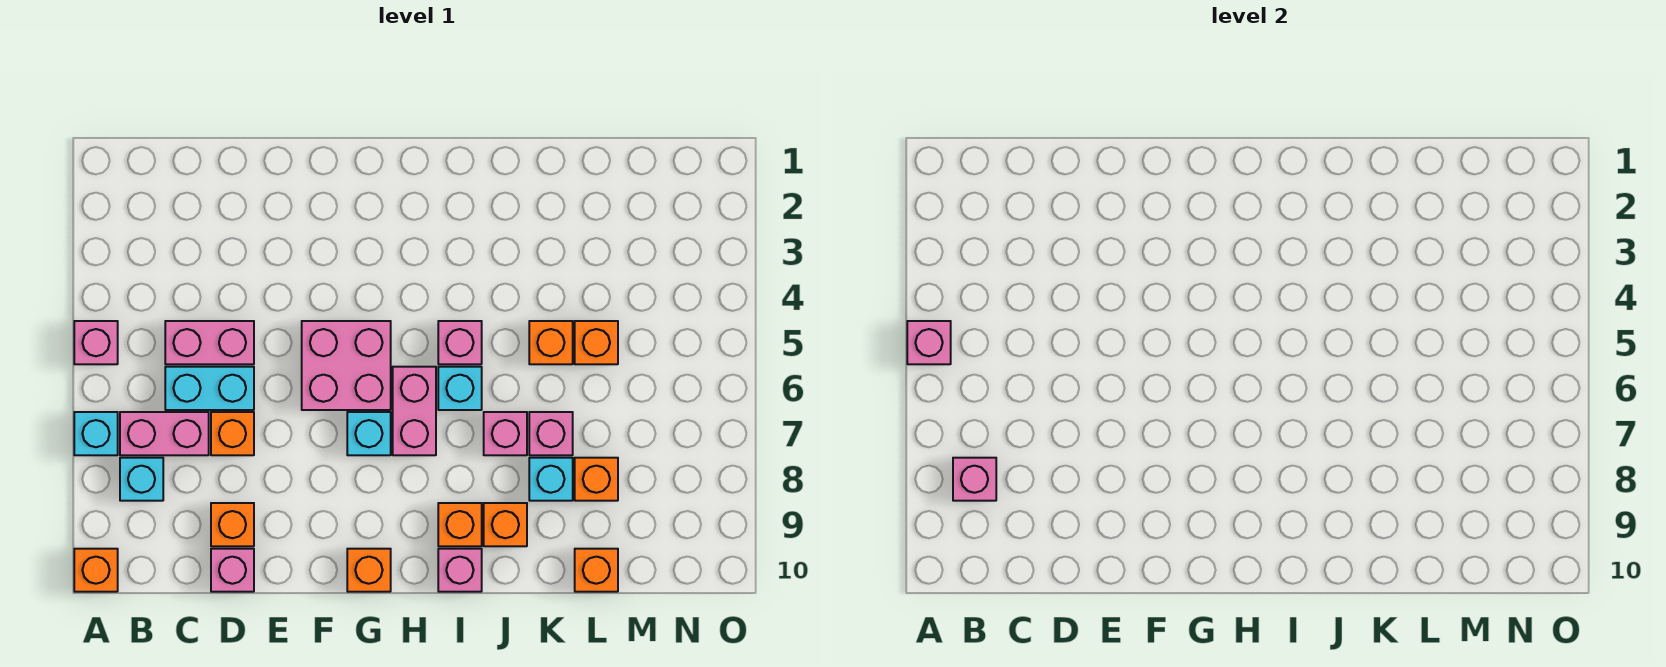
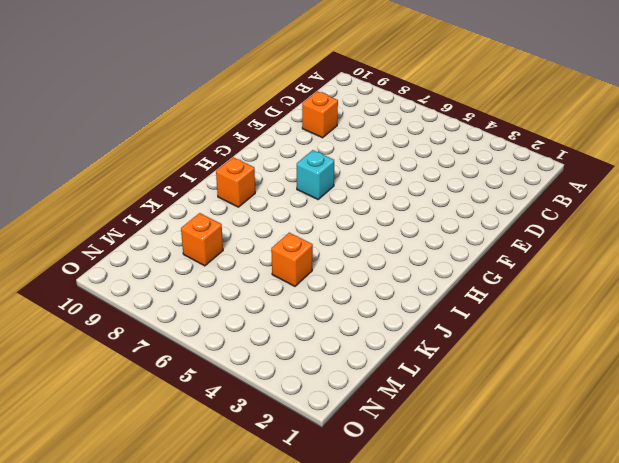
none -> pink 1x1 brick [74,321,118,364]
none -> cyan 1x1 brick [74,412,118,455]
none -> orange 1x1 brick [74,549,118,592]

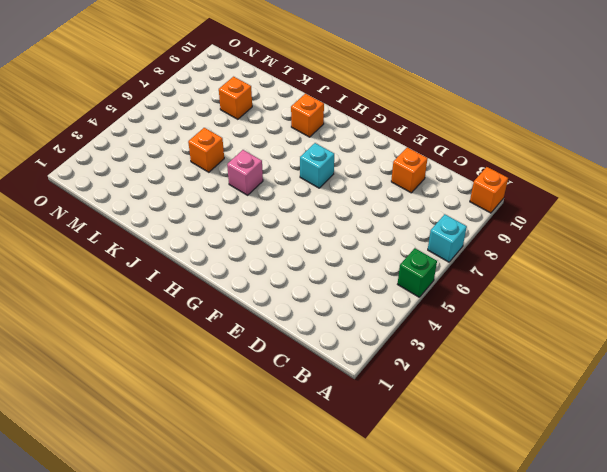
green 1x1 brick [398,248,437,297] -> pink 1x1 brick [74,321,118,364]
none -> pink 1x2 brick [120,412,209,455]
none -> cyan 1x1 brick [120,458,163,501]
none -> pink 1x2 brick [165,321,254,364]

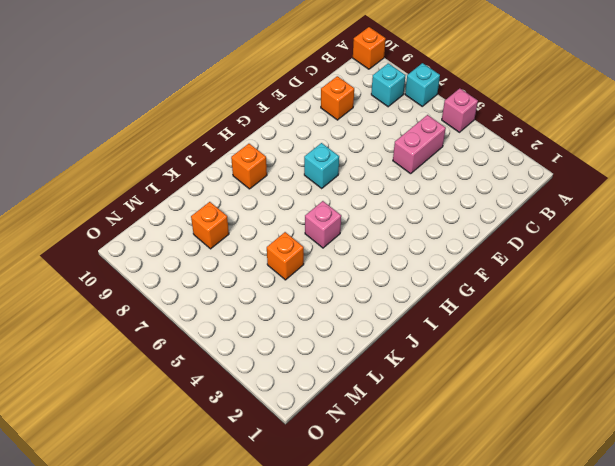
none -> pink 1x2 brick [120,412,209,455]
none -> cyan 1x2 brick [165,367,254,410]
none -> orange 1x1 brick [211,412,254,455]

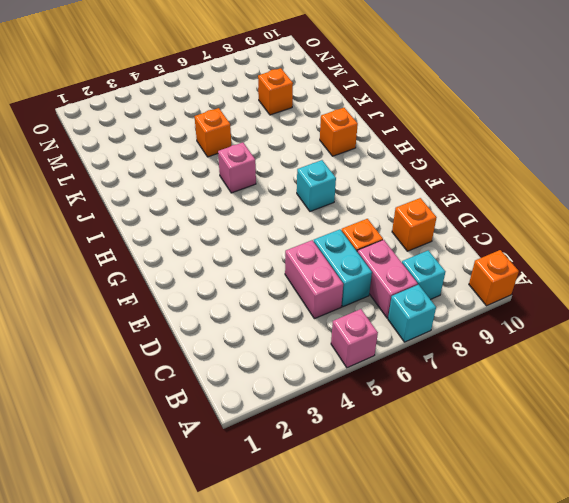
none -> pink 1x1 brick [211,549,254,592]
none -> pink 2x2 brick [302,321,391,410]
none -> orange 1x1 brick [347,549,391,592]

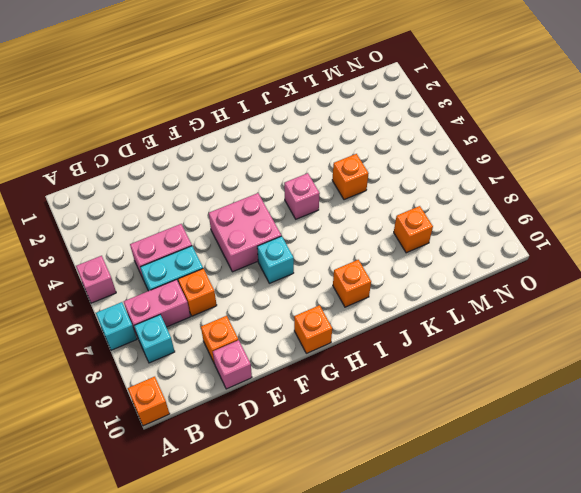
none -> pink 1x2 brick [393,367,436,455]
none -> cyan 1x1 brick [438,367,482,410]
none -> pink 1x1 brick [438,549,482,592]

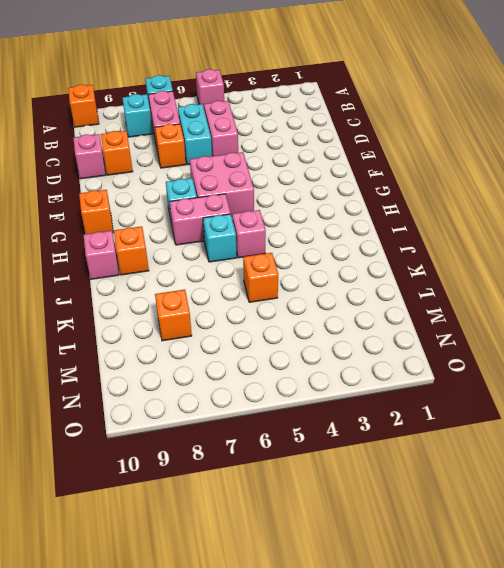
none -> pink 1x1 brick [484,412,527,455]
none -> orange 1x1 brick [484,503,527,546]
none -> pink 1x1 brick [529,412,573,455]

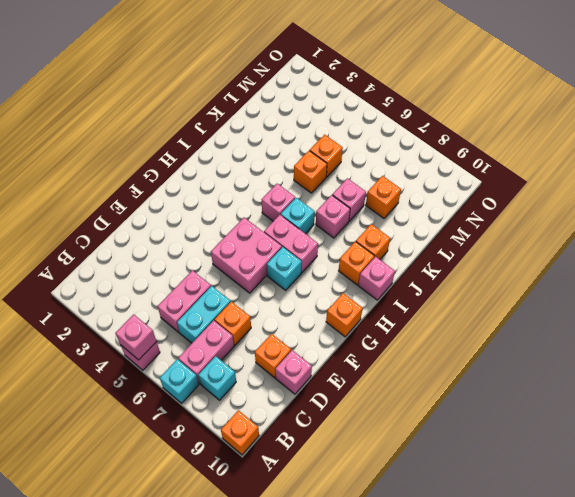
none -> cyan 1x1 brick [529,458,573,501]
none -> orange 1x1 brick [575,549,618,592]
none -> pink 1x1 brick [953,458,996,501]

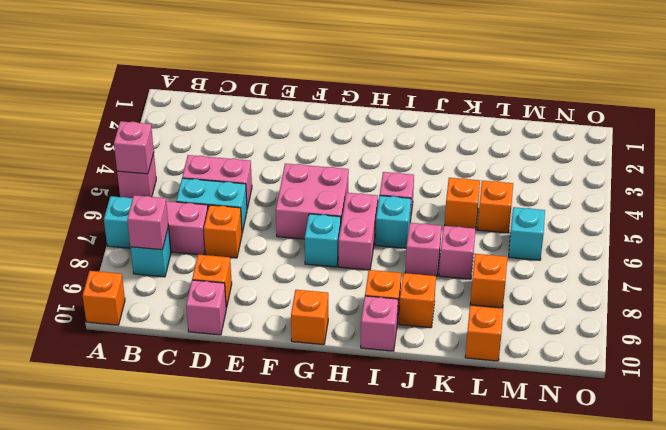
cyan 1x1 brick [509,207,545,260] -> cyan 1x1 brick moved to [529,458,573,501]

